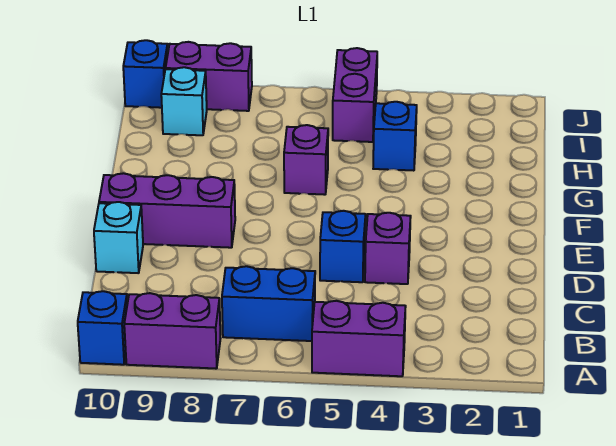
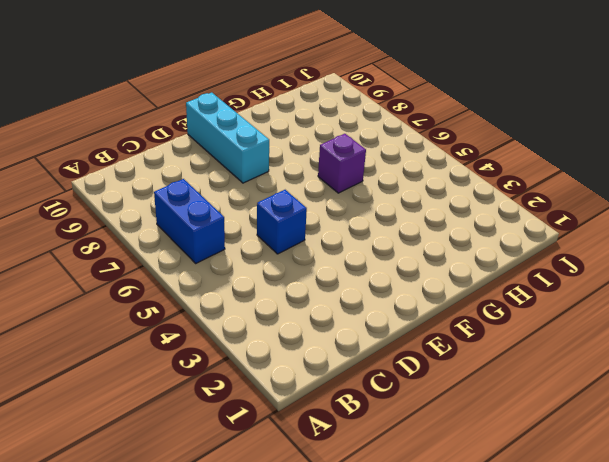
cyan 1x3 brick [186,93,269,183] -> purple 1x3 brick [99,173,235,248]
none -> purple 1x2 brick [312,301,406,376]
none -> purple 1x2 brick [124,293,221,369]
none -> blue 1x1 brick [78,291,127,365]

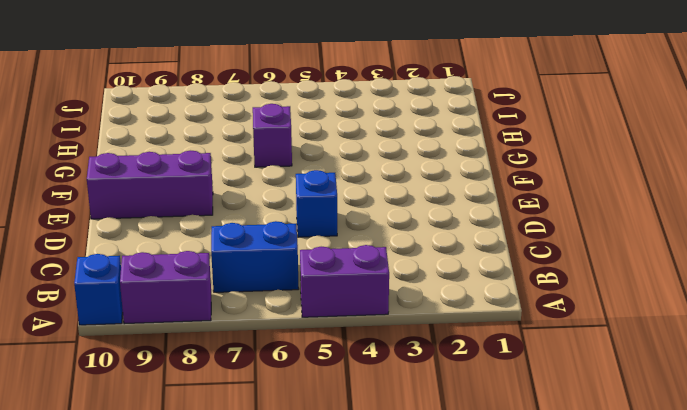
none -> purple 1x1 brick [365,213,411,284]
none -> cyan 1x1 brick [94,202,143,273]
none -> blue 1x1 brick [373,102,417,171]

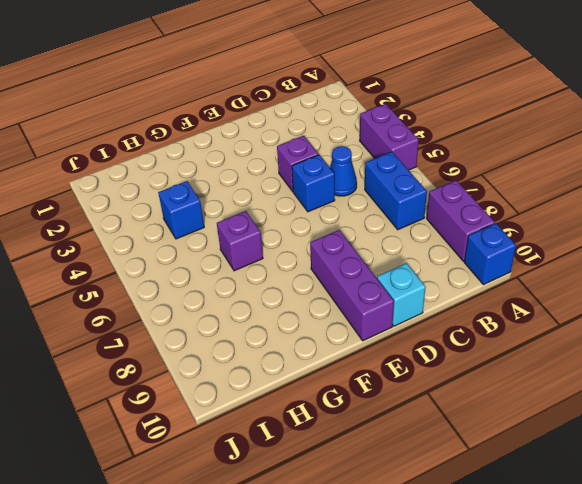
blue 1x1 cone [330,146,357,196] -> none
none -> purple 1x2 brick [333,48,377,142]
none -> cyan 1x1 brick [161,67,207,135]
none -> purple 1x2 brick [166,42,252,111]

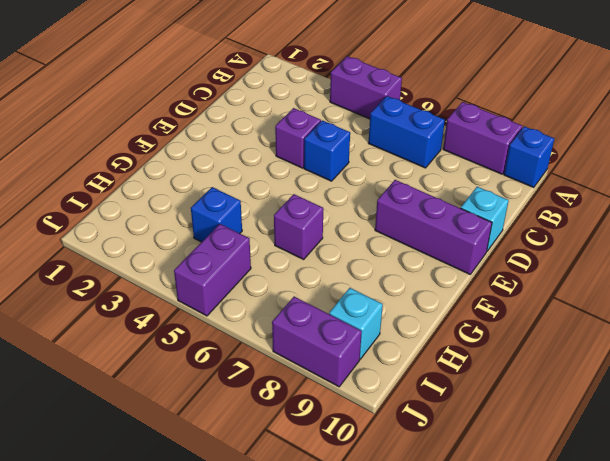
none -> blue 1x1 brick [123,40,168,108]

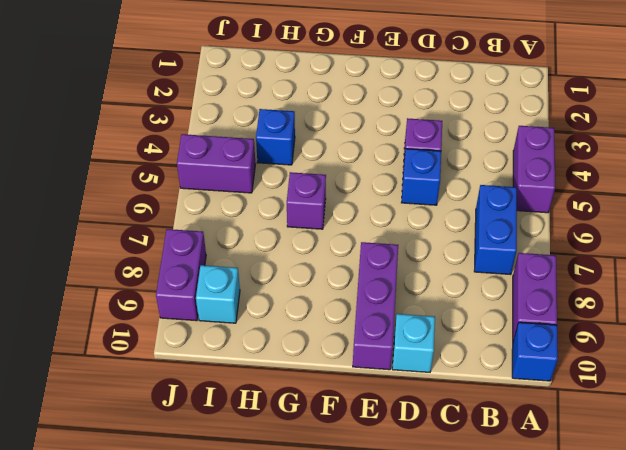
none -> blue 1x1 brick [123,40,168,108]

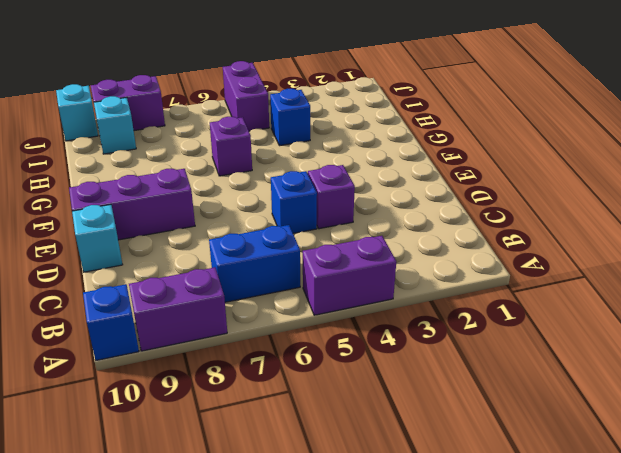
cyan 1x1 brick [56,84,98,141] -> blue 1x1 brick [123,40,168,108]

